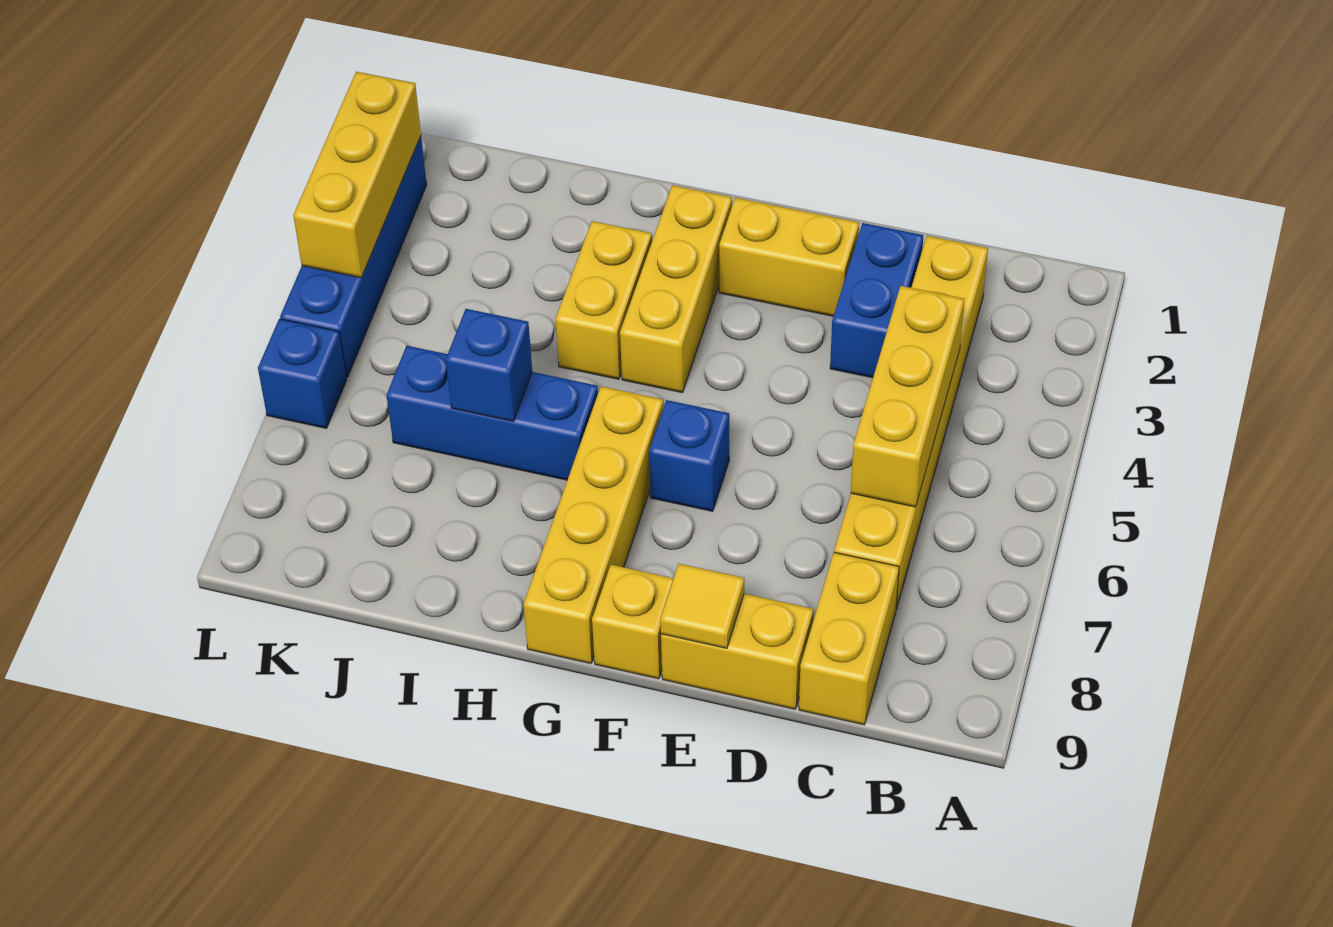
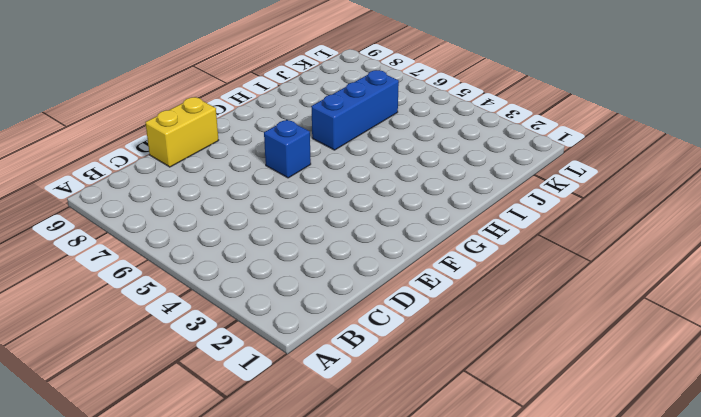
none -> yellow 1x6 brick [834,236,988,609]
none -> yellow 1x2 brick [799,553,899,725]
none -> blue 1x2 brick [830,223,923,378]

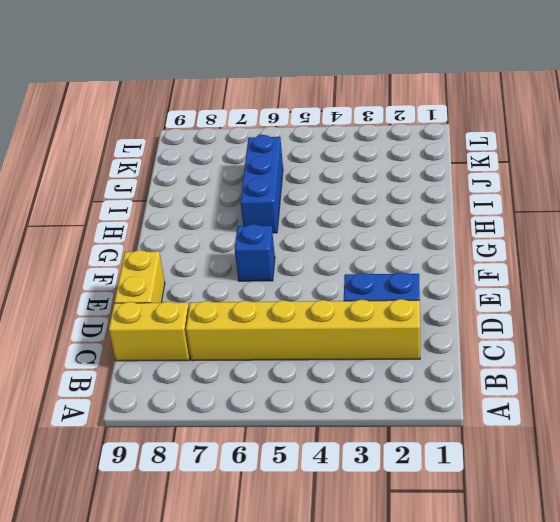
none -> yellow 1x2 brick [719,198,859,316]
none -> yellow 1x1 brick [592,565,674,679]
none -> yellow 1x3 brick [620,185,732,393]

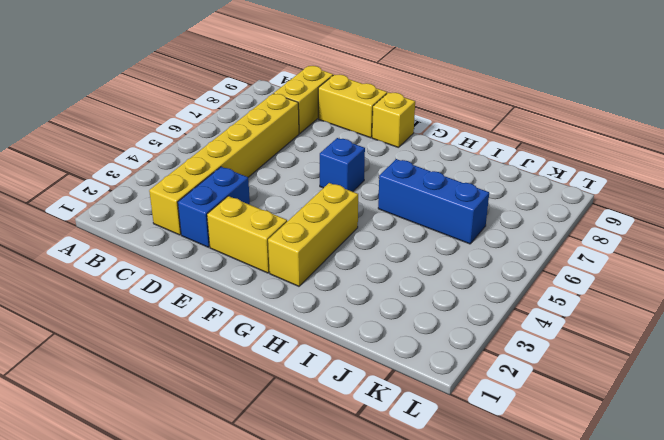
none -> yellow 1x4 brick [524,386,663,664]
none -> yellow 1x2 brick [556,221,652,379]
none -> blue 1x4 brick [280,136,427,377]

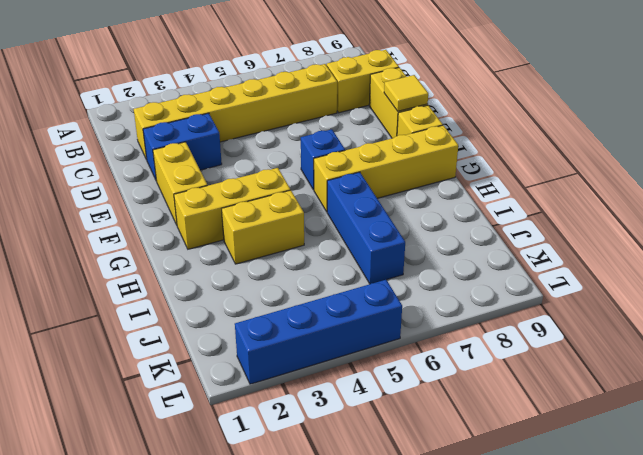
none -> blue 1x1 brick [258,319,347,428]
none -> yellow 1x3 brick [851,286,964,507]
none -> blue 1x1 brick [446,309,532,422]

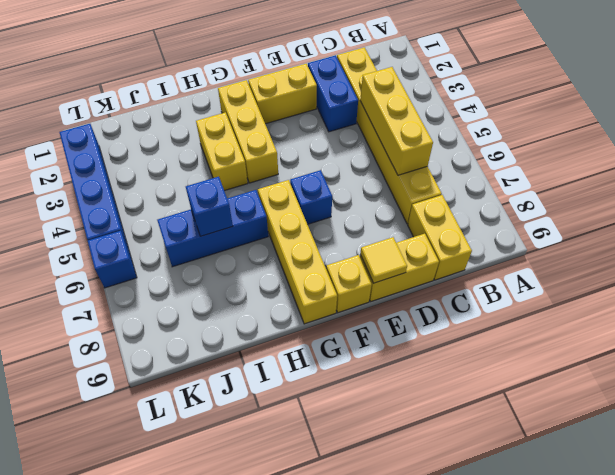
none -> yellow 1x3 brick [293,72,421,278]

